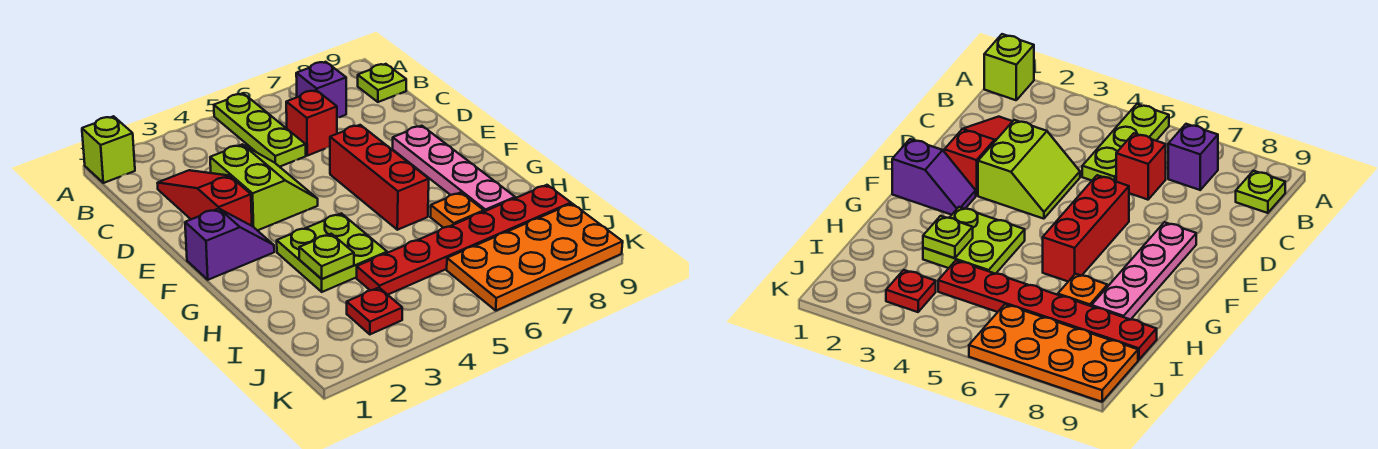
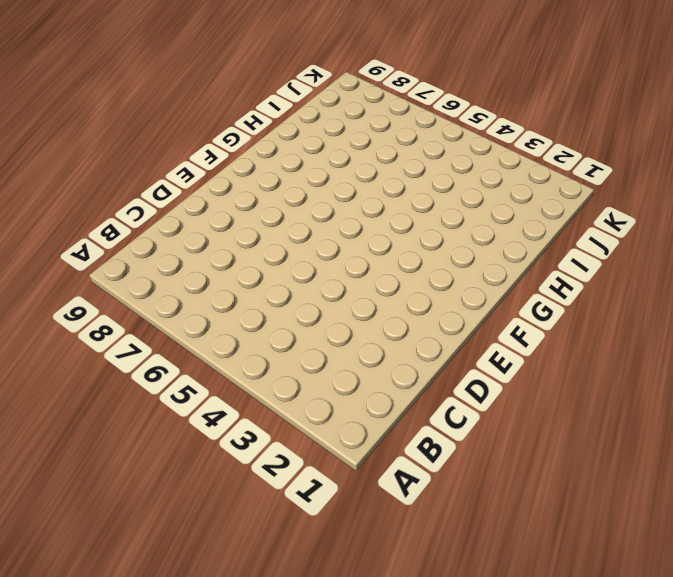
none -> lime 1x1 brick [82,116,135,183]
none -> lime 1x3 plate [214,94,306,167]
none -> purple 1x1 brick [296,62,346,118]

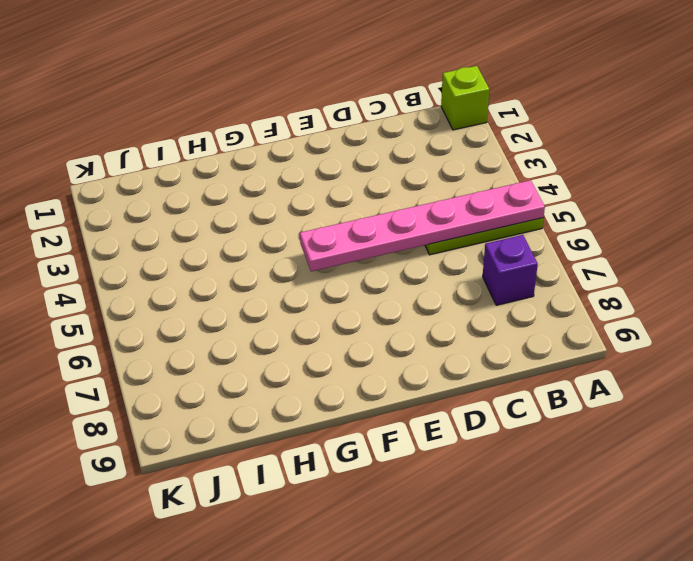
pink 1x6 plate [300,180,545,271] -> none
none -> lime 1x1 plate [358,64,406,102]
none -> red 1x3 slope [158,170,252,226]
none -> red 1x1 brick [286,90,337,156]

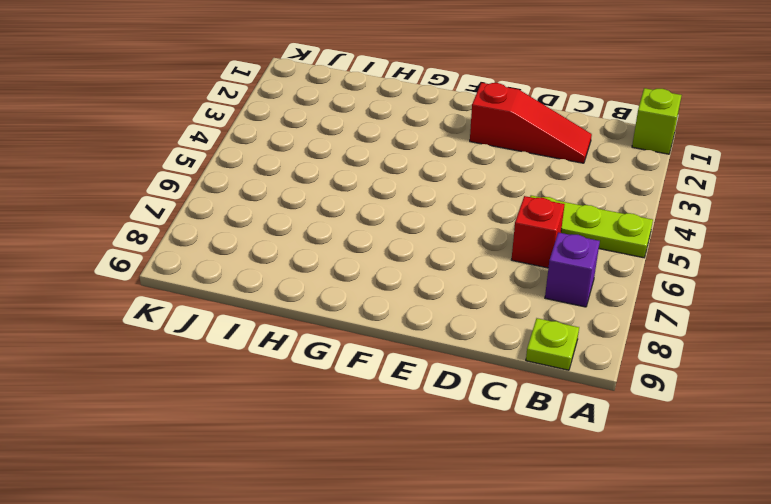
none -> lime 2x2 slope [210,144,318,231]
none -> red 1x3 brick [330,125,429,230]
none -> pink 1x4 plate [393,126,515,211]

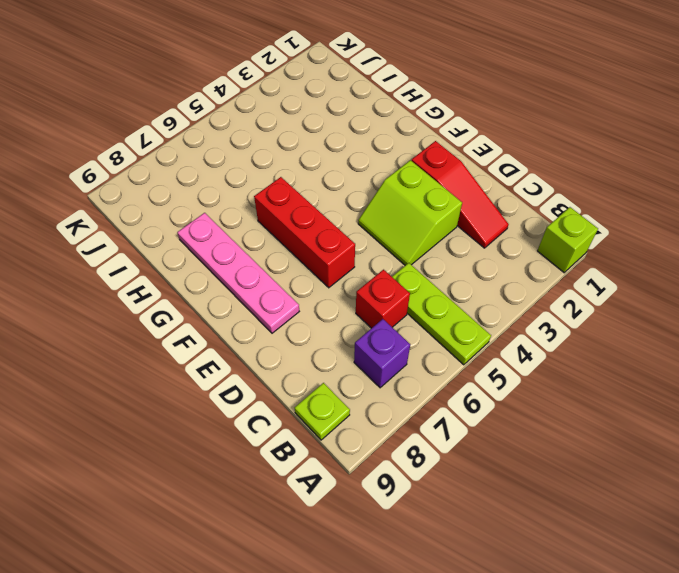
none -> purple 1x2 slope [185,209,274,280]
none -> lime 2x2 plate [277,213,387,292]
none -> orange 1x1 plate [430,192,484,228]

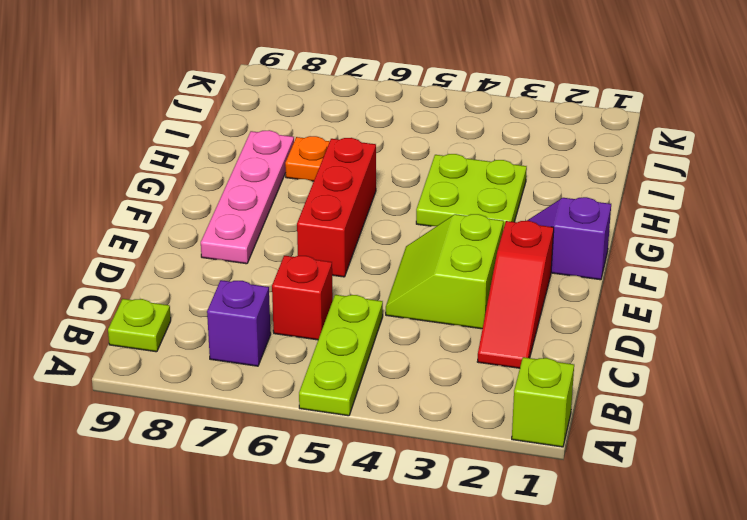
none -> red 1x6 plate [357,185,571,295]
none -> red 1x1 plate [347,288,402,334]
none -> orange 2x4 plate [447,204,623,311]

